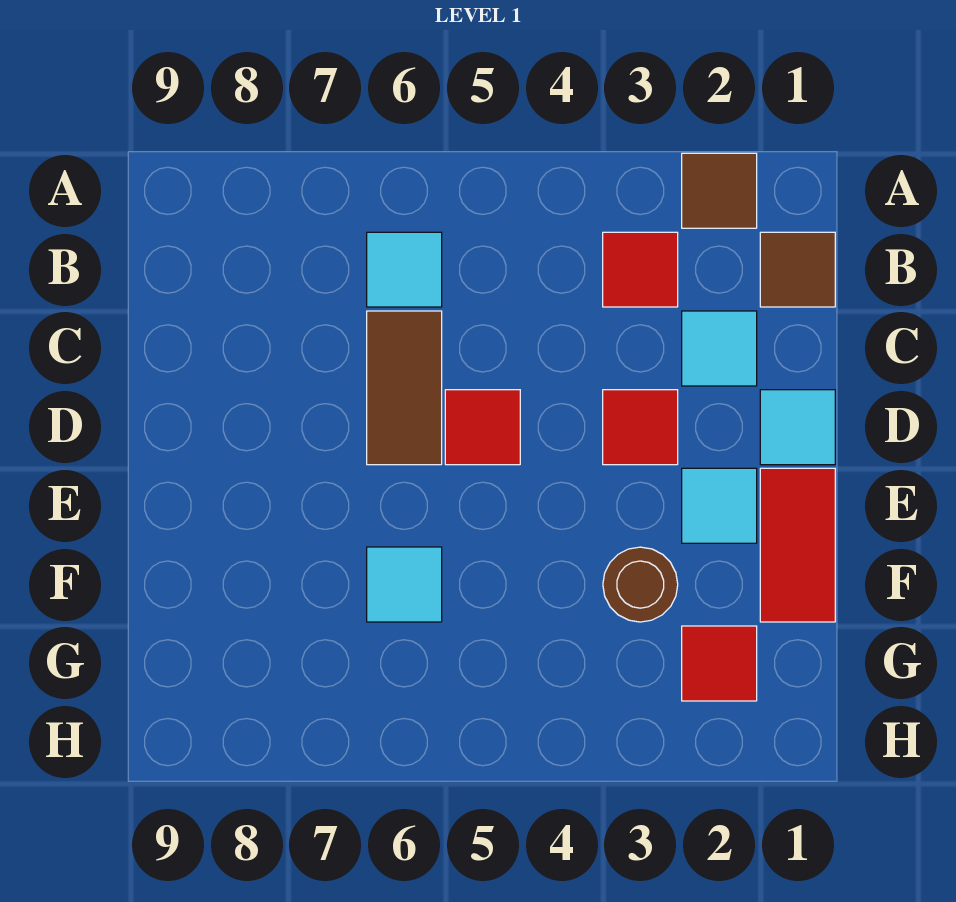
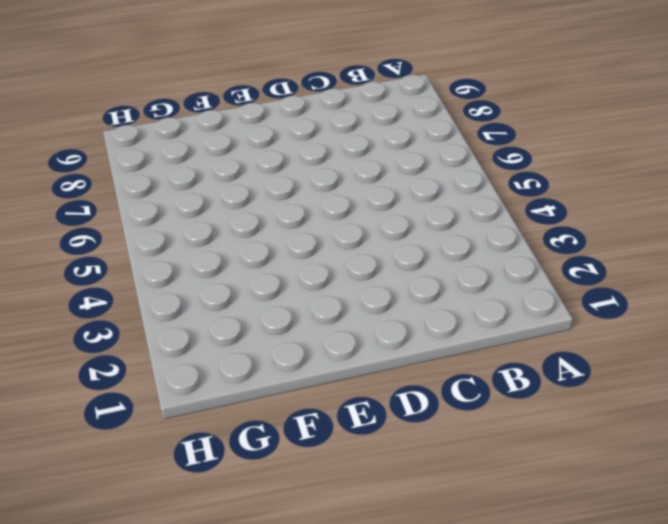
none -> brown 1x1 tile [682,153,757,228]
none -> brown 1x1 tile [760,232,835,307]
none -> red 1x1 tile [603,232,678,307]

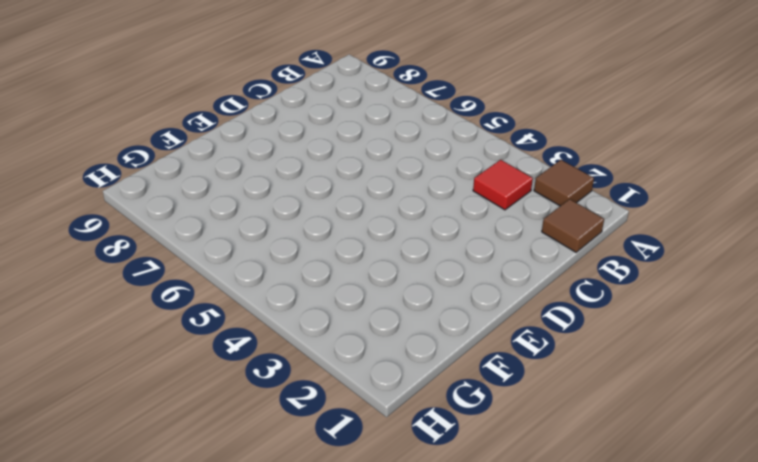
none -> cyan 1x1 tile [367,232,442,307]
none -> cyan 1x1 tile [682,311,757,386]
none -> brown 1x2 tile [367,311,442,465]

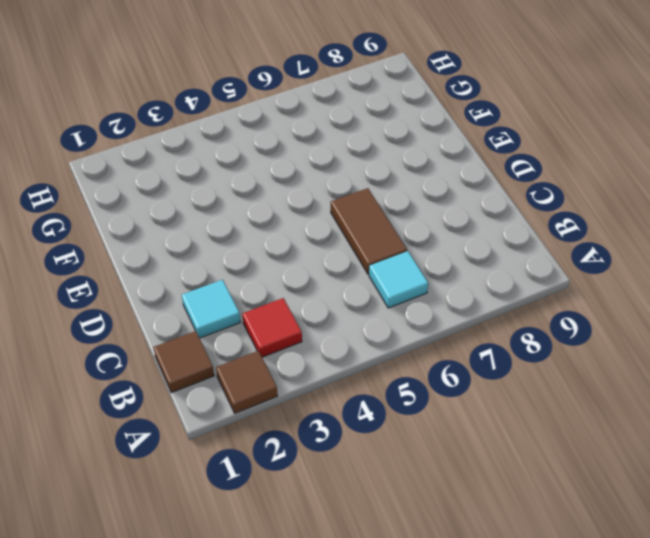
none -> cyan 1x1 tile [760,390,835,465]
none -> red 1x1 tile [603,390,678,465]
none -> red 1x1 tile [445,390,520,465]

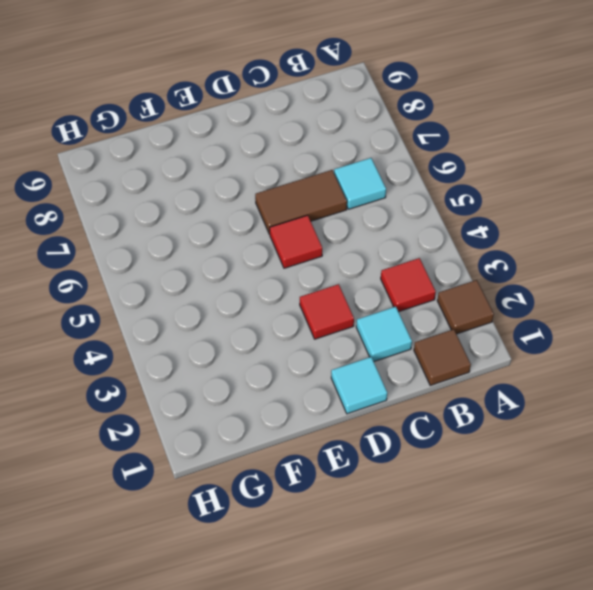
none -> red 1x2 tile [760,468,835,622]
none -> cyan 1x1 tile [682,468,757,543]
none -> brown 1x1 round brick [603,547,678,622]

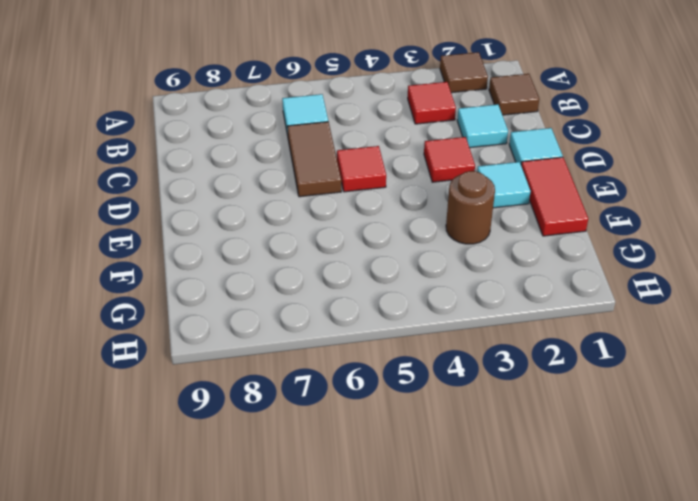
none -> cyan 1x1 tile [367,547,442,622]
none -> red 1x1 tile [682,626,757,701]

